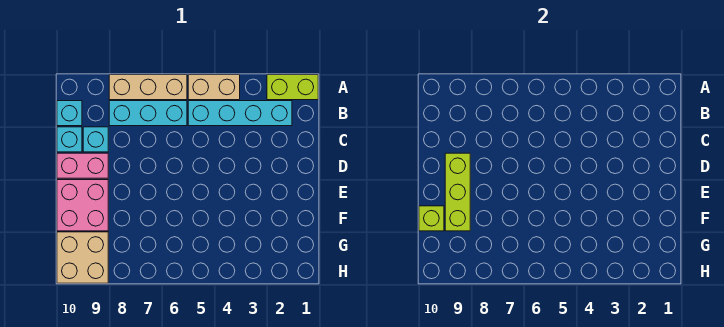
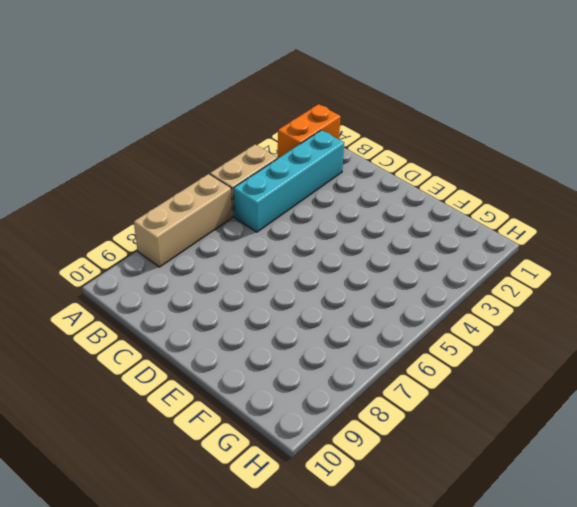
orange 1x2 brick [278,104,341,158] -> lime 1x2 brick [267,75,318,100]
none -> cyan 1x3 brick [109,101,187,126]
none -> cyan 1x1 brick [57,101,82,126]
none -> cyan 1x1 brick [83,127,108,152]

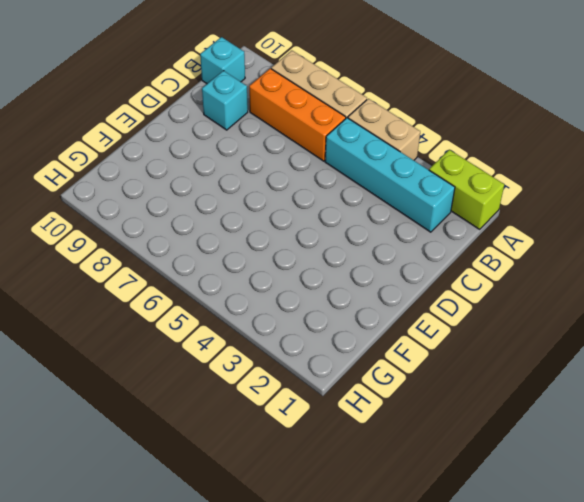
orange 1x3 brick [249,68,346,161] -> cyan 1x3 brick [109,101,187,126]
none -> cyan 1x1 brick [57,127,82,152]
none -> pink 1x2 brick [57,153,108,178]
none -> pink 2x2 brick [57,180,108,231]

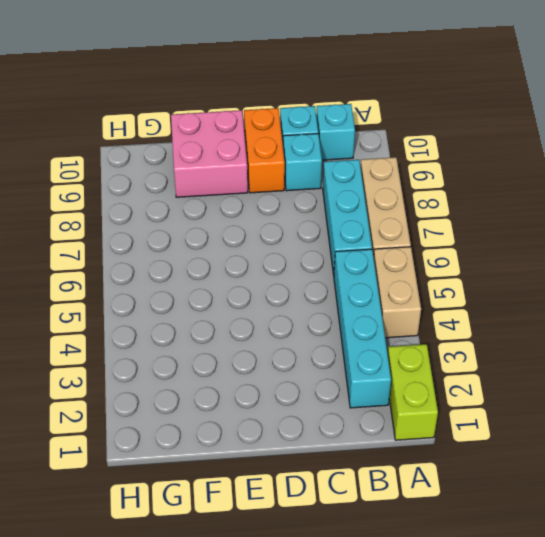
orange 1x2 brick [244,108,285,193] -> pink 1x2 brick [57,153,108,178]
none -> tan 2x2 brick [57,232,108,283]
none -> lime 1x3 brick [445,153,470,231]
none -> lime 1x1 brick [419,206,444,231]

